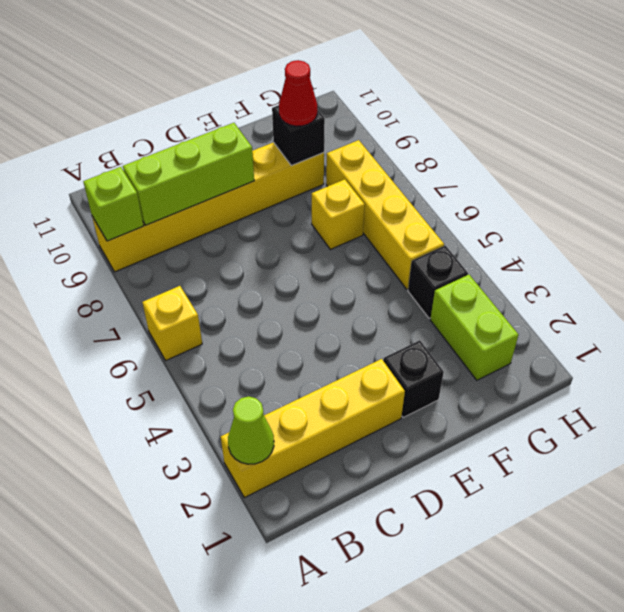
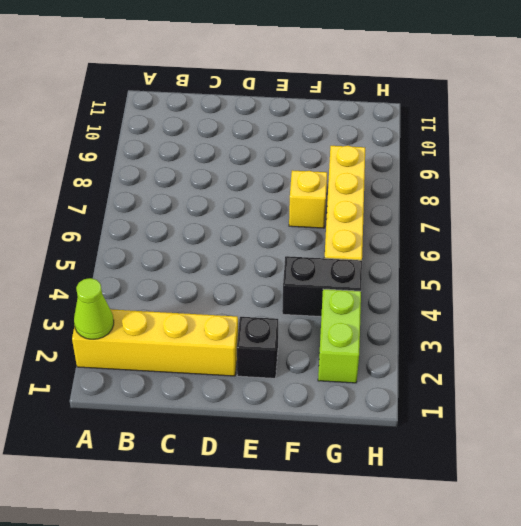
black 1x2 brick [282,256,362,317] -> black 1x1 brick [408,246,468,318]
none -> yellow 1x1 brick [142,286,202,360]
none -> yellow 1x6 brick [92,142,324,272]
none -> lime 1x1 brick [83,167,144,241]

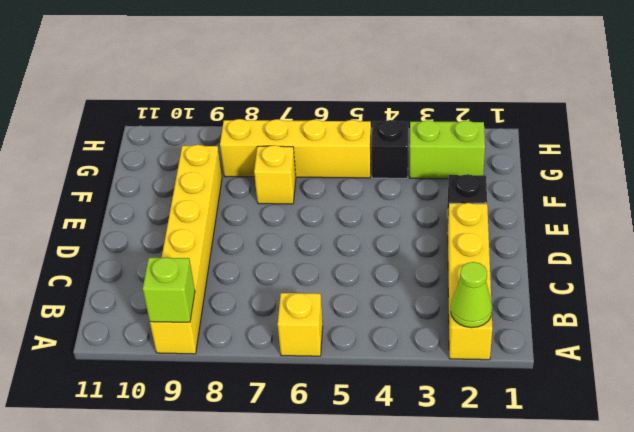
none -> lime 1x3 brick [123,123,254,225]
none -> black 1x1 brick [272,105,325,166]
none -> red 1x1 cone [279,60,317,126]

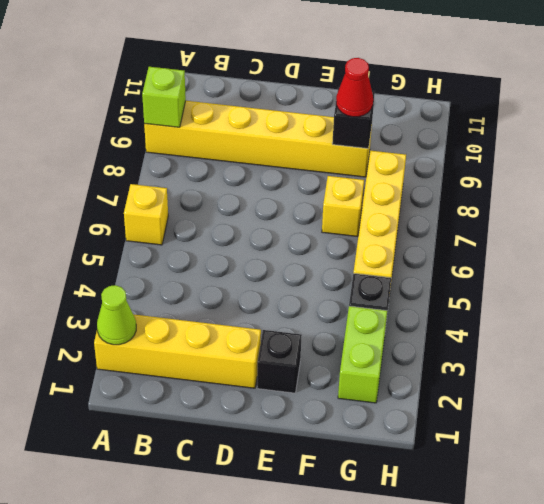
none -> lime 1x3 brick [123,123,254,225]

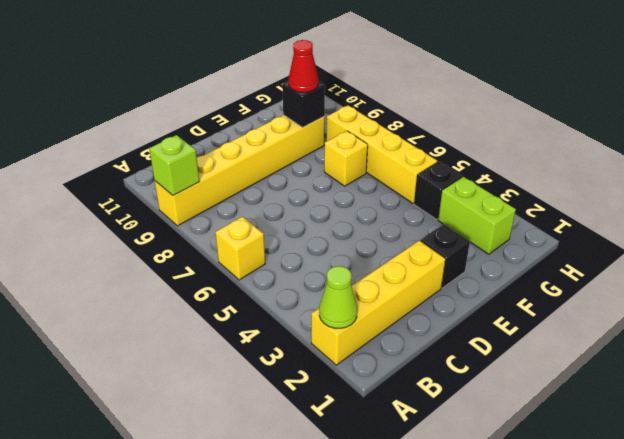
none -> lime 1x3 brick [123,123,254,225]

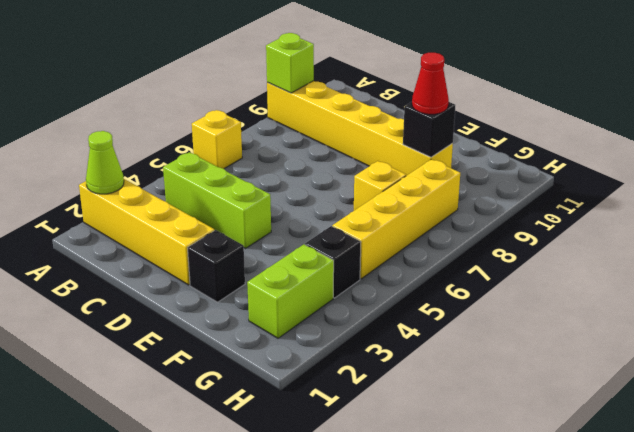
lime 1x3 brick [163,152,271,248] -> lime 1x3 brick moved to [123,123,254,225]

